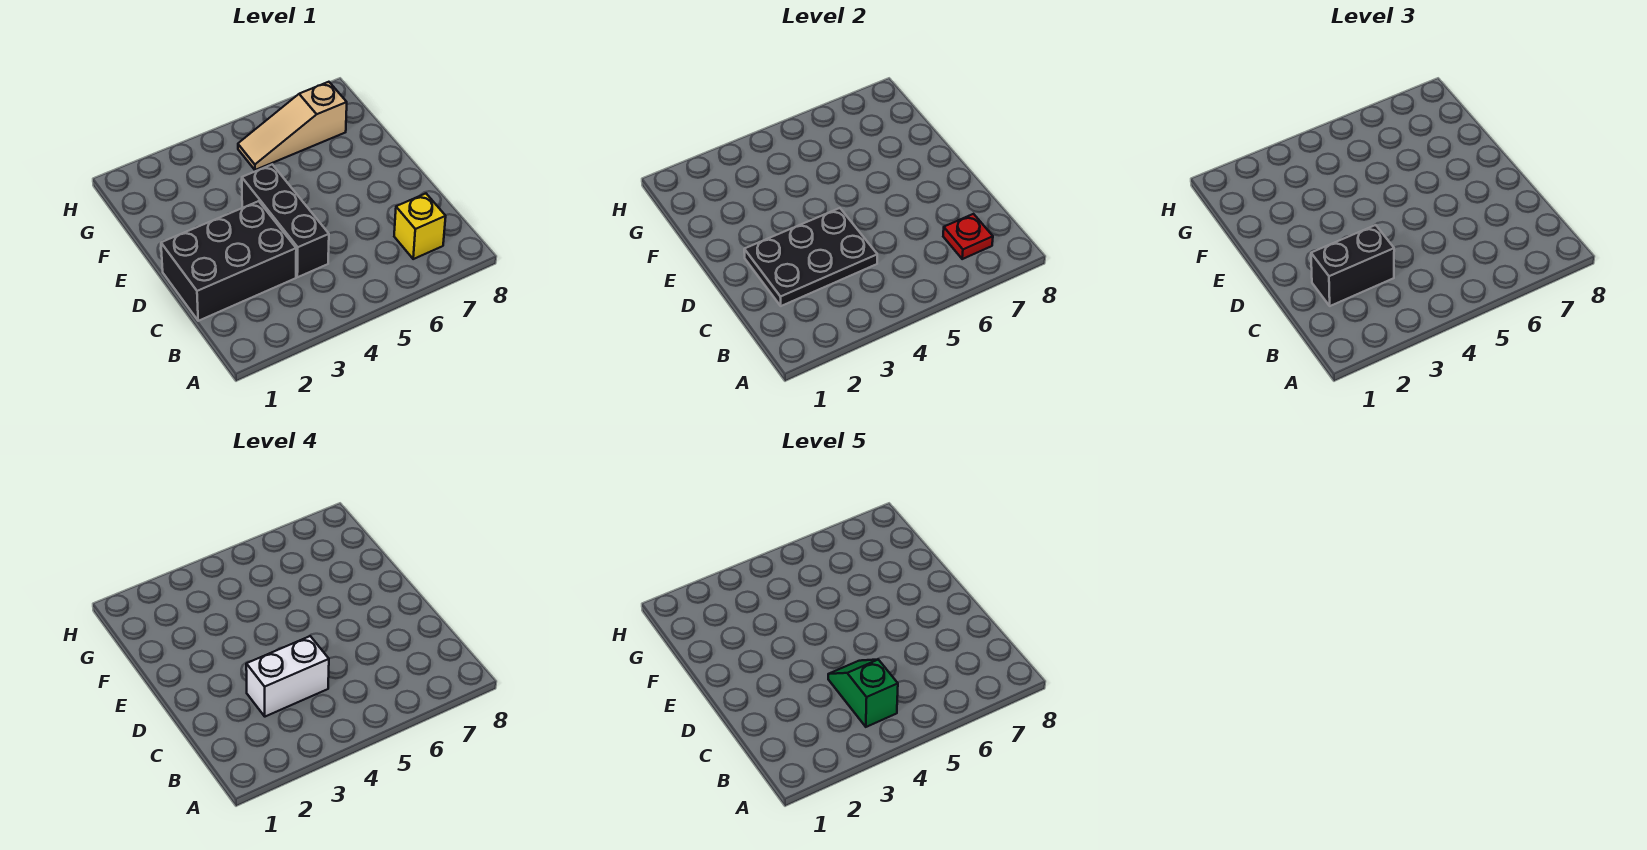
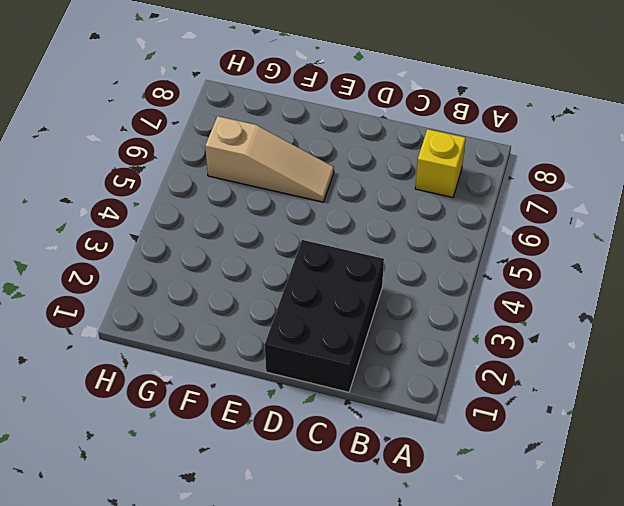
tan 1x3 slope [205,116,334,202] -> tan 1x3 slope turned to [238,82,347,170]
none -> black 1x3 brick [242,164,329,277]
none -> red 1x1 plate [943,214,993,259]

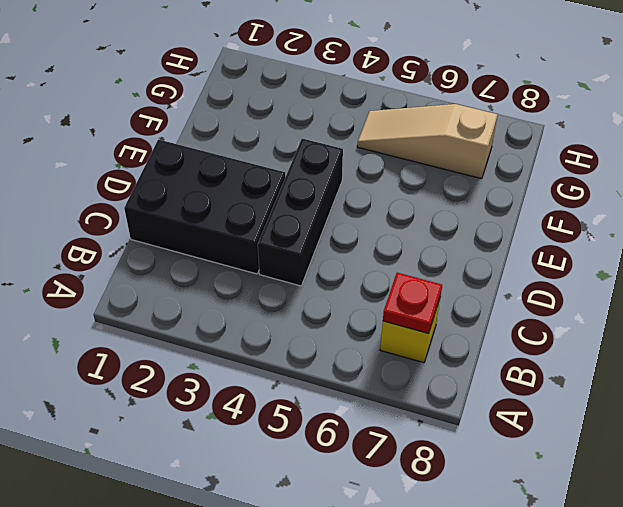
none -> black 2x3 plate [744,208,877,306]
none -> black 1x2 brick [1311,225,1394,306]

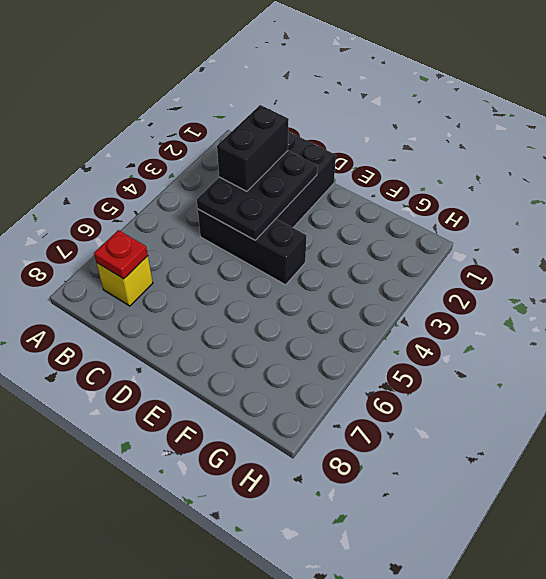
none -> tan 1x3 slope [238,82,347,170]
none -> white 1x2 brick [246,636,329,717]

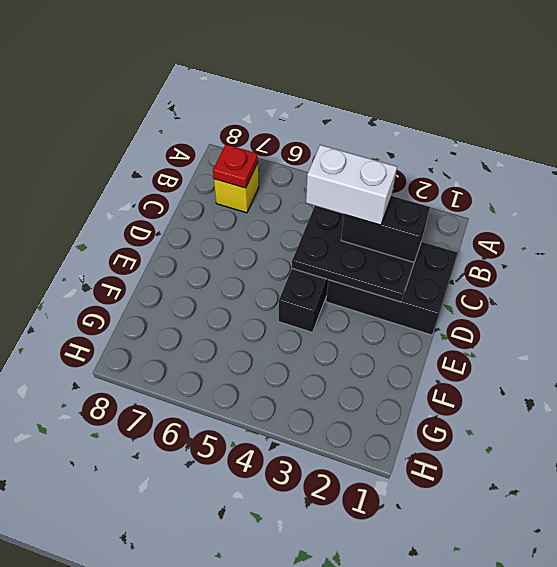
none -> tan 1x3 slope [238,82,347,170]
none -> green 1x2 slope [828,659,898,727]

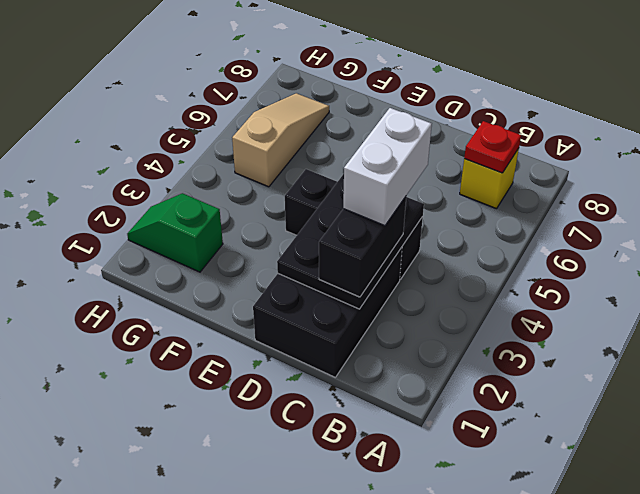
green 1x2 slope [127,193,223,272] -> green 1x2 slope moved to [828,659,898,727]
tan 1x3 slope [232,93,329,187] -> tan 1x3 slope turned to [238,82,347,170]

